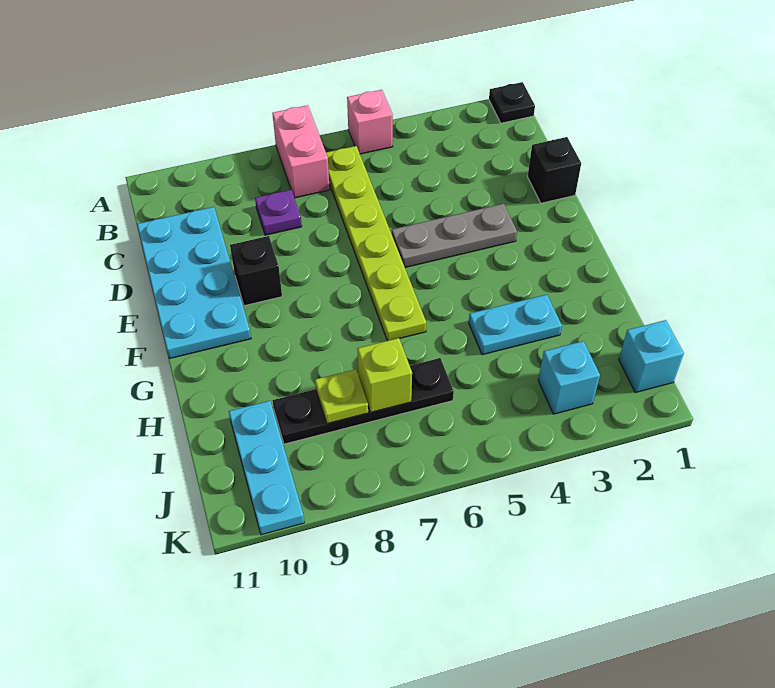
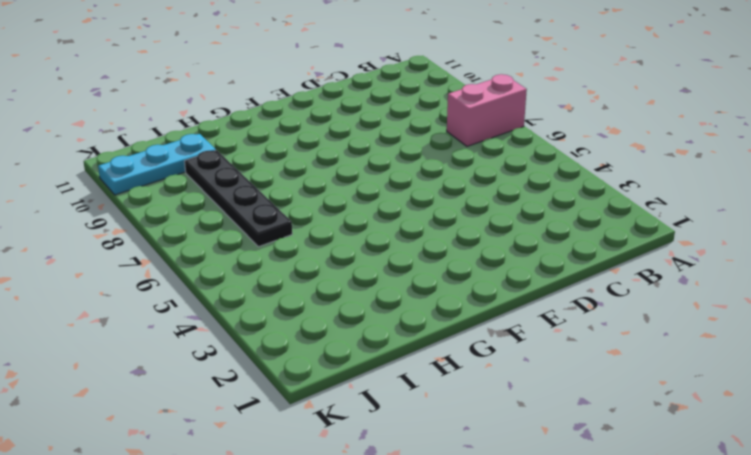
none -> black 1x1 plate [489,82,535,123]
none -> pink 1x1 brick [347,90,393,154]
none -> lime 1x6 plate [326,146,426,341]

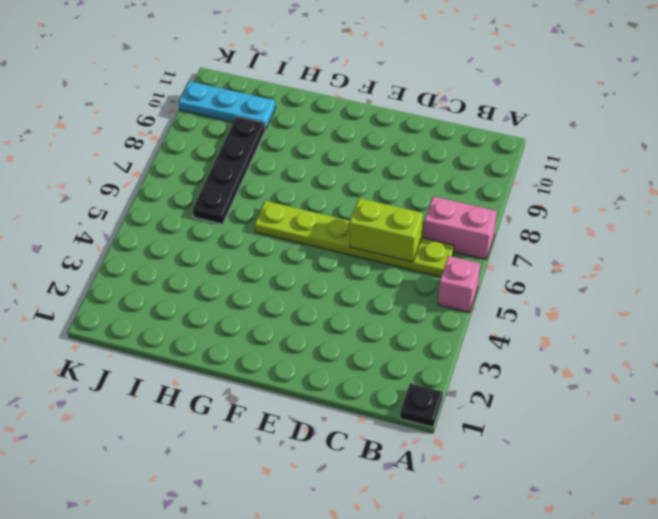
lime 1x2 brick [349,198,423,262] -> none
none -> purple 1x1 plate [255,190,302,235]
none -> cyan 2x4 plate [137,207,251,358]
none -> black 1x1 brick [528,137,581,203]

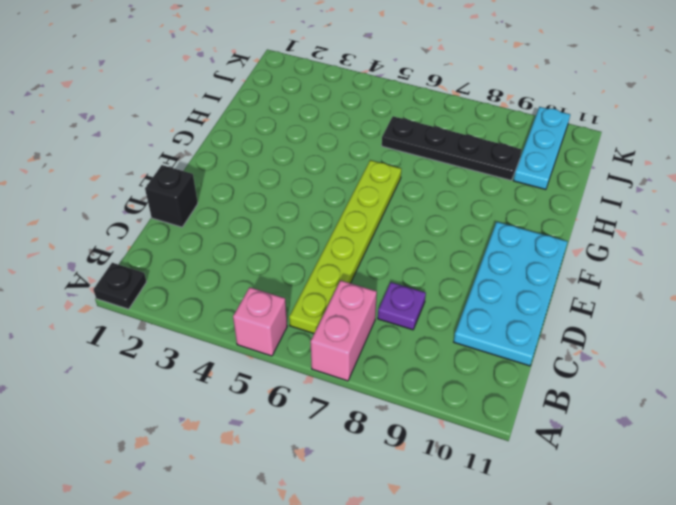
none -> grey 1x3 plate [392,204,517,267]
none -> black 1x1 brick [230,236,282,306]
none -> cyan 1x2 plate [469,295,562,355]

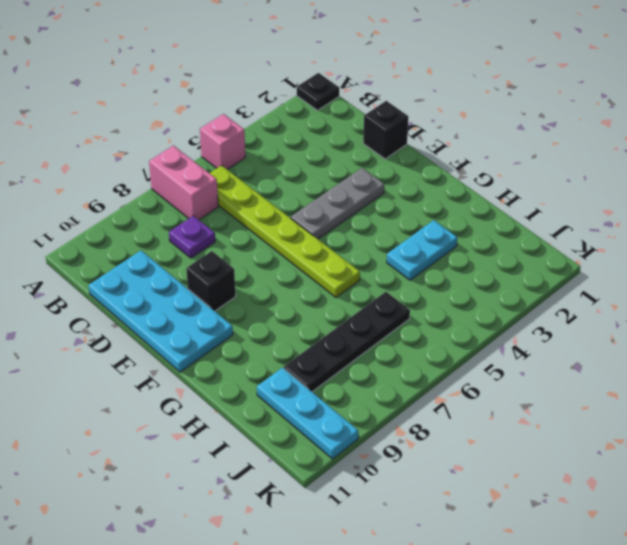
none -> cyan 1x1 brick [619,320,684,393]
none -> cyan 1x1 brick [538,341,600,414]
none -> lime 1x1 brick [357,338,412,412]

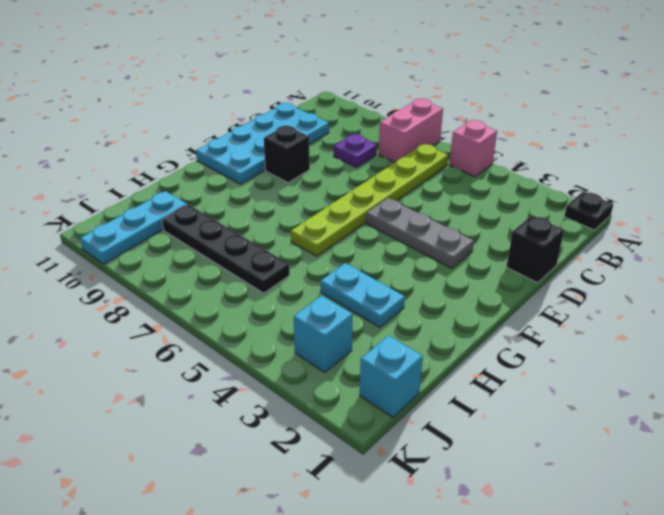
none -> lime 1x1 brick [357,338,412,412]
none -> lime 1x1 plate [315,369,368,424]

